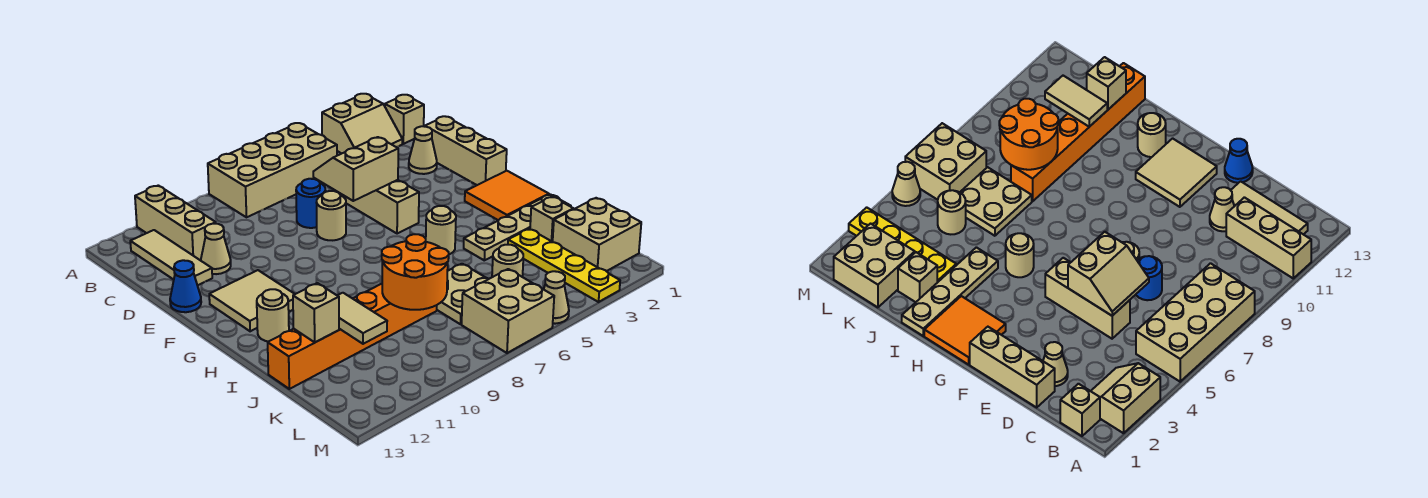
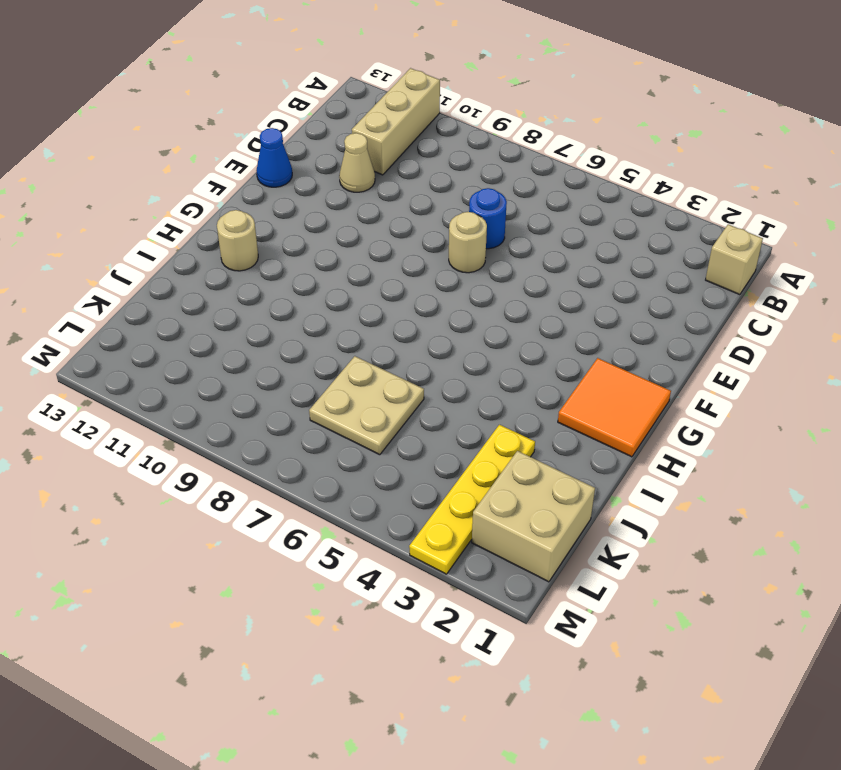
none -> tan 2x2 slope [322,94,402,154]
none -> tan 2x4 brick [208,123,337,217]
none -> tan 1x3 tile [130,230,212,285]

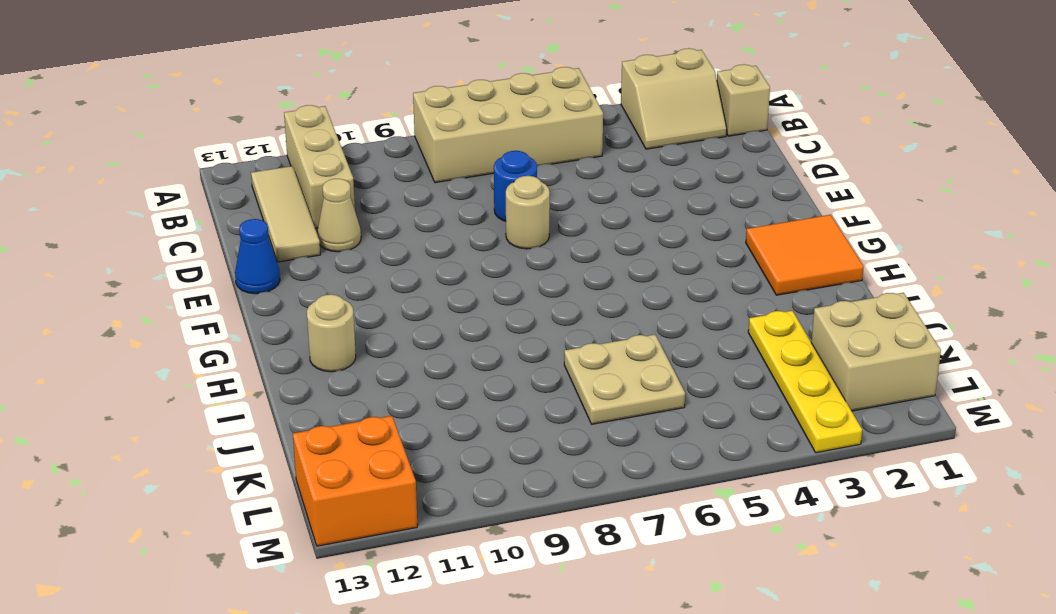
orange 2x2 brick [293,416,417,546] -> none
none -> tan 1x3 brick [425,116,507,185]
none -> tan 1x1 cone [409,126,437,174]
none -> tan 1x3 brick [336,180,419,234]

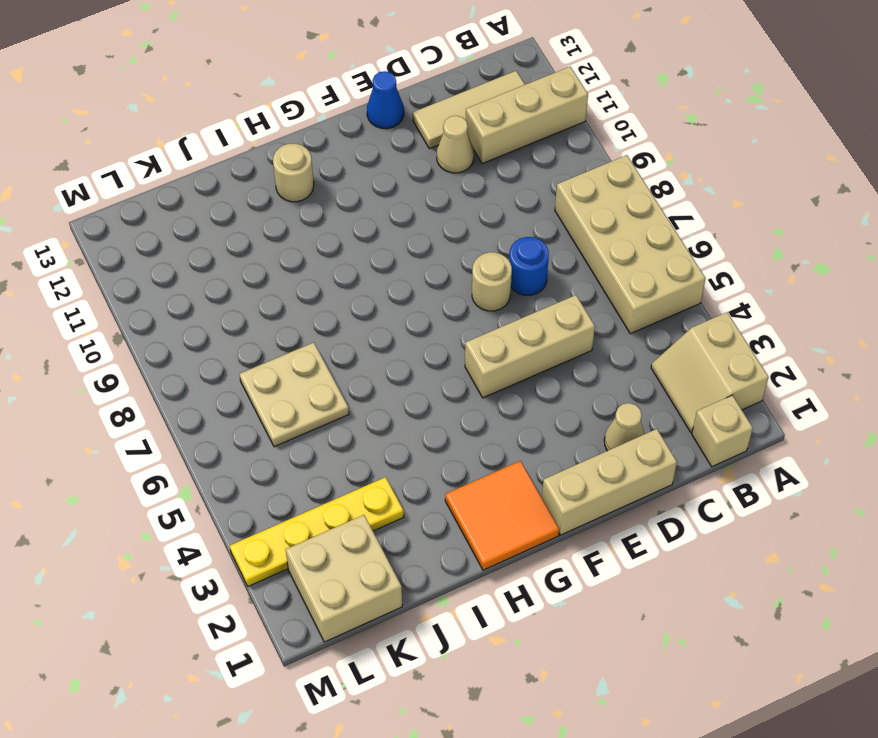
none -> tan 2x2 tile [209,270,295,331]
none -> tan 1x1 round brick [426,206,456,254]
none -> tan 1x4 plate [464,194,571,260]

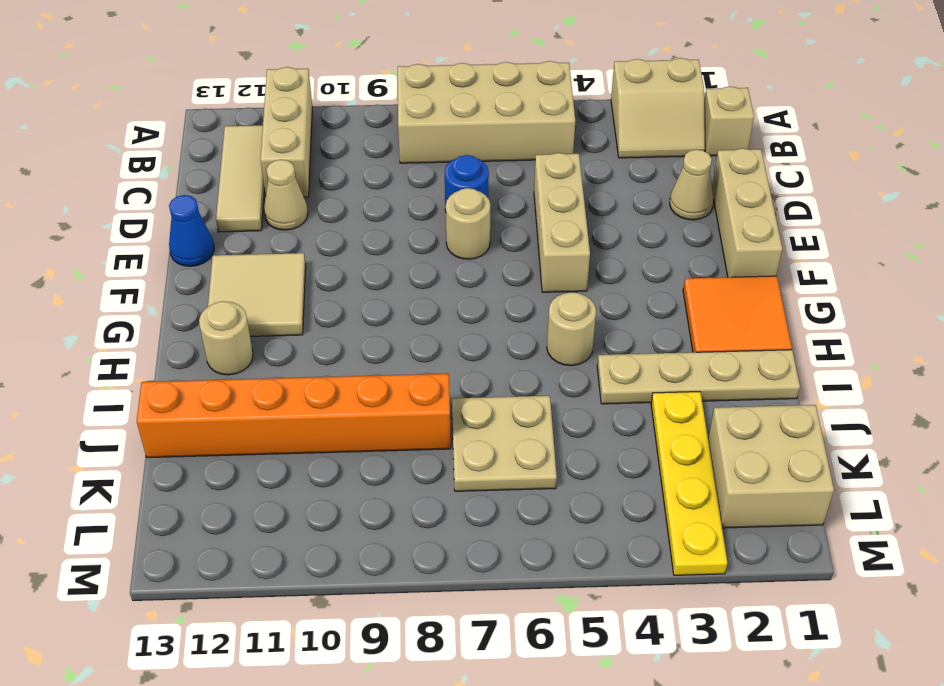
none -> tan 1x1 brick [530,197,573,242]
none -> tan 1x1 round brick [492,245,523,277]
none -> tan 2x2 brick [462,269,554,353]

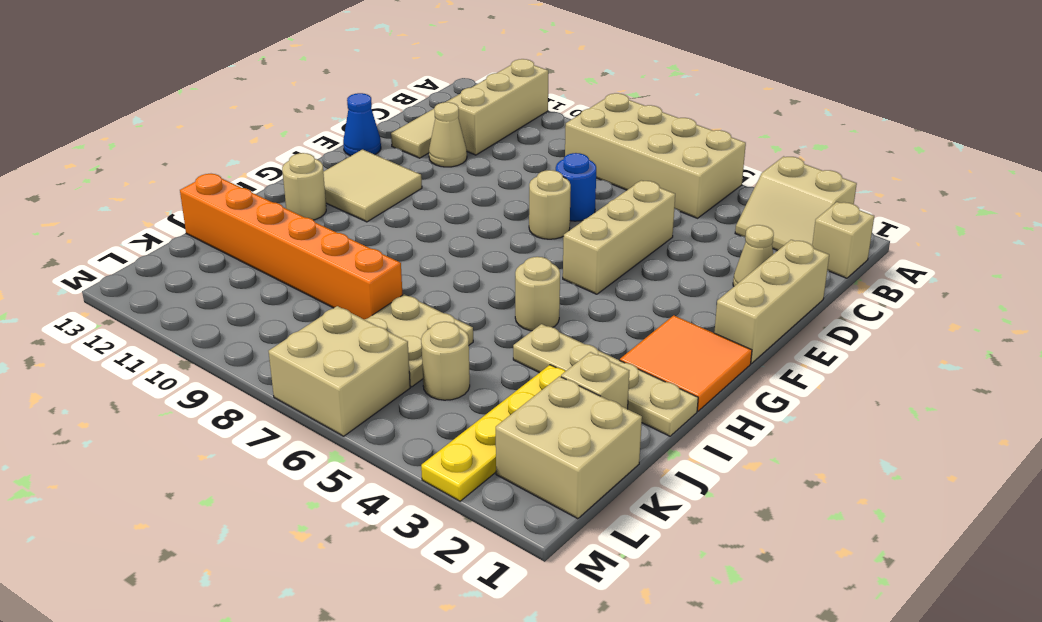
none -> tan 1x1 cone [544,271,569,324]
none -> tan 2x2 slope [313,137,398,201]
none -> orange 2x2 round brick [382,234,449,310]

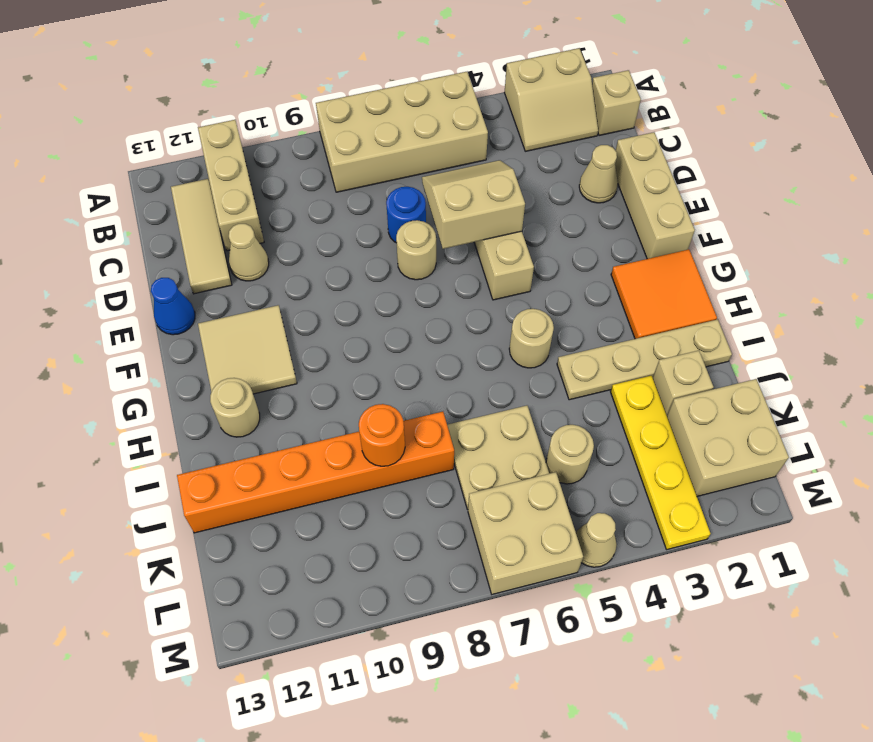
orange 1x1 round brick [359,404,405,466] -> orange 2x2 round brick [382,234,449,310]
none -> tan 1x2 tile [337,293,387,344]
none -> tan 1x1 brick [293,283,339,342]

